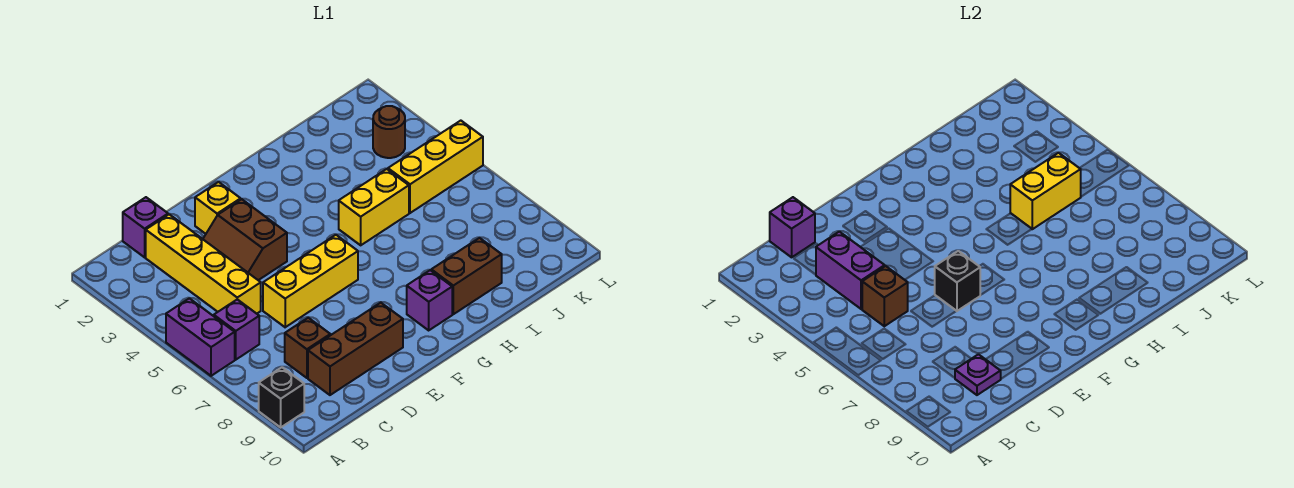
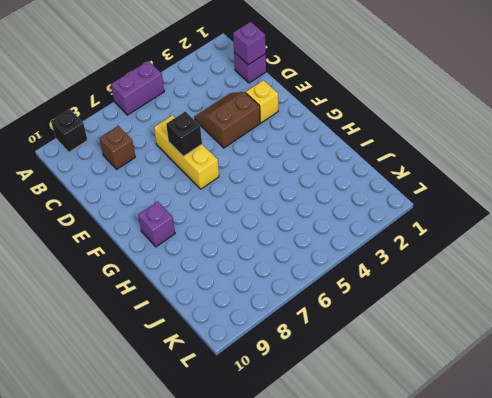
none -> purple 1x1 brick [214,299,259,360]
none -> yellow 1x4 brick [146,214,261,314]
none -> brown 1x3 brick [308,303,403,395]

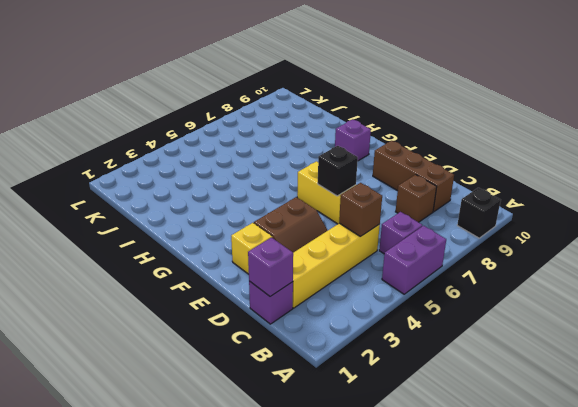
none -> yellow 1x2 brick [339,169,409,245]
none -> brown 1x2 brick [431,238,502,314]
none -> yellow 1x3 brick [388,121,483,213]

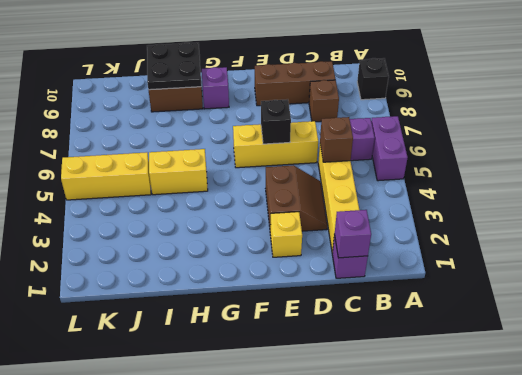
black 2x2 plate [147,42,201,90] -> none
none -> brown 1x1 round brick [373,106,405,158]
none -> purple 1x2 brick [816,232,885,309]
none -> purple 1x1 plate [955,354,1001,395]

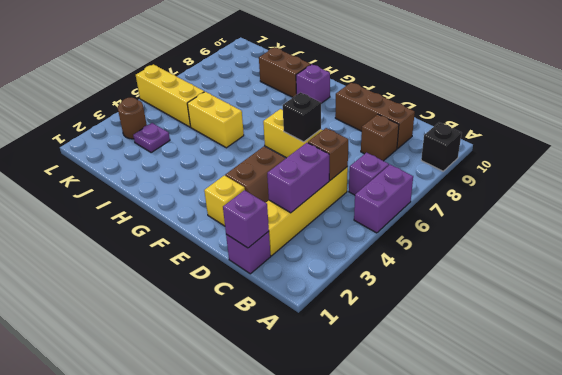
purple 1x1 plate [133,123,170,152] -> purple 1x1 plate moved to [955,354,1001,395]
none -> yellow 1x2 brick [1010,153,1081,229]

